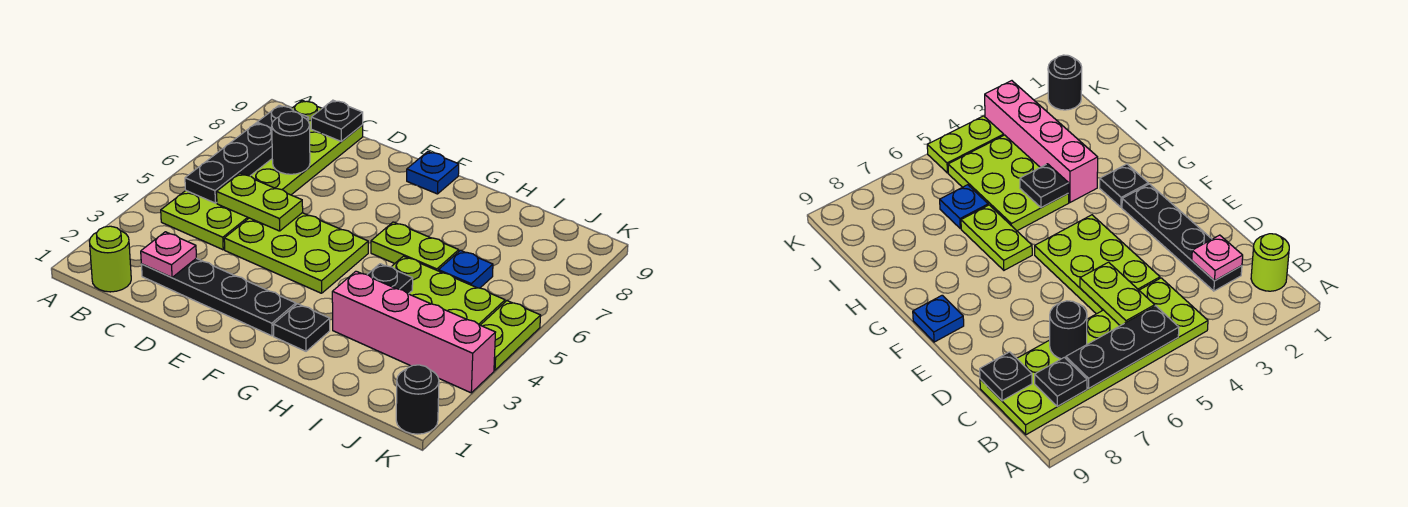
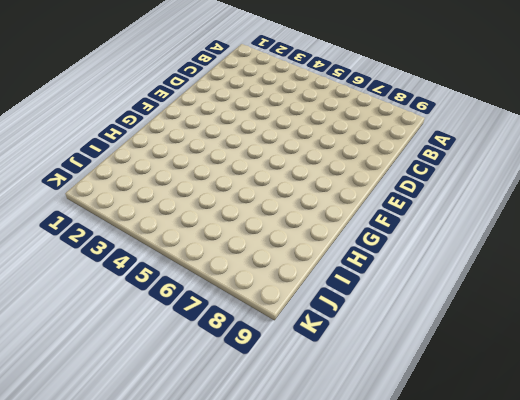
none -> lime 1x1 round brick [89,226,131,292]
none -> lime 2x6 plate [161,100,363,250]
none -> black 1x4 plate [141,258,296,336]

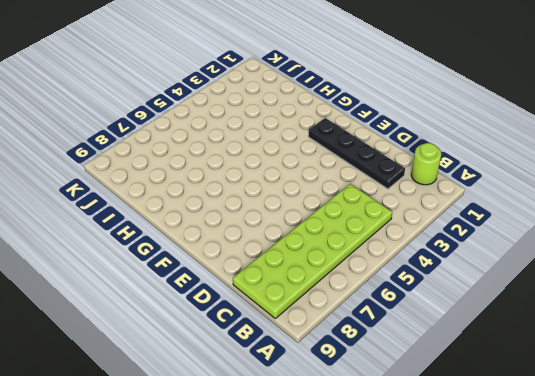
none -> lime 2x3 plate [224,213,368,293]
none -> blue 1x1 plate [407,152,459,194]
none -> black 1x1 plate [273,304,330,351]

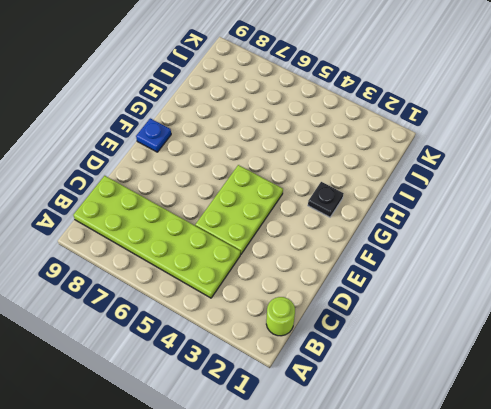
none -> black 1x4 plate [141,258,296,336]
none -> lime 1x2 plate [371,222,459,271]
none -> pink 1x4 brick [332,271,496,393]

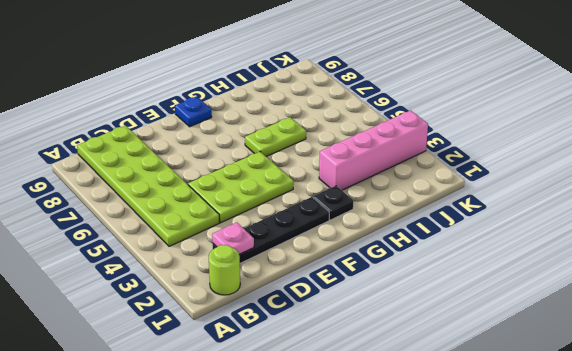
none -> lime 2x3 plate [392,256,505,325]
none -> blue 1x1 plate [439,250,493,288]
none -> black 1x1 round brick [396,365,439,434]

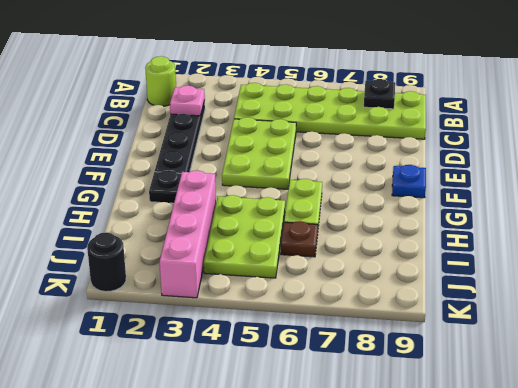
brown 1x1 plate [281,221,318,257] -> blue 1x1 plate [439,250,493,288]
none -> lime 1x2 plate [481,301,541,370]
none -> black 1x3 plate [185,123,272,203]
none -> lime 1x2 plate [217,173,303,231]

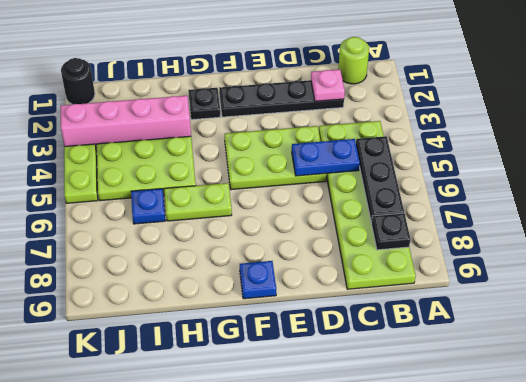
blue 1x2 plate [292,139,360,176] -> lime 1x2 plate [217,173,303,231]
none -> black 1x1 round brick [272,111,310,174]
none -> black 1x1 plate [311,100,363,142]
none -> black 1x1 plate [367,264,413,294]

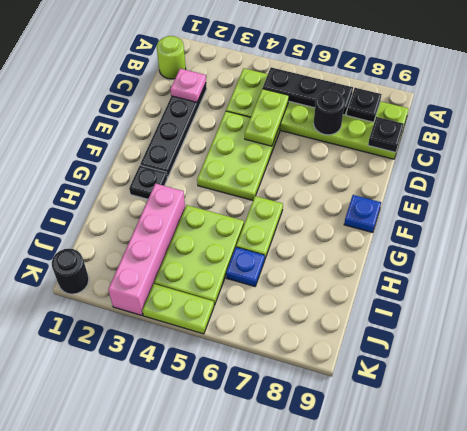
none -> black 1x1 plate [367,264,413,294]

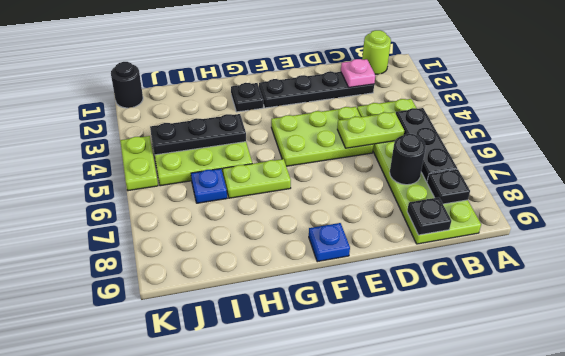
black 1x3 plate [150,114,246,155] -> black 1x1 plate [367,264,413,294]
none -> pink 1x4 brick [332,271,496,393]

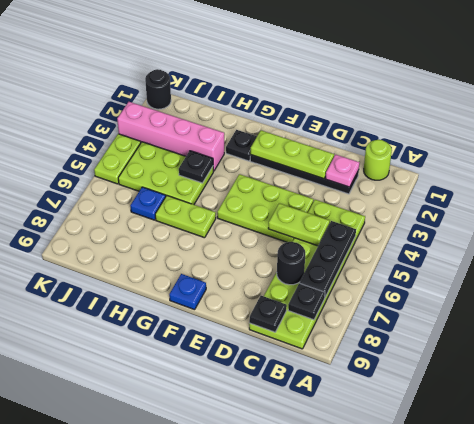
lime 1x3 plate [251,130,334,179] -> none

